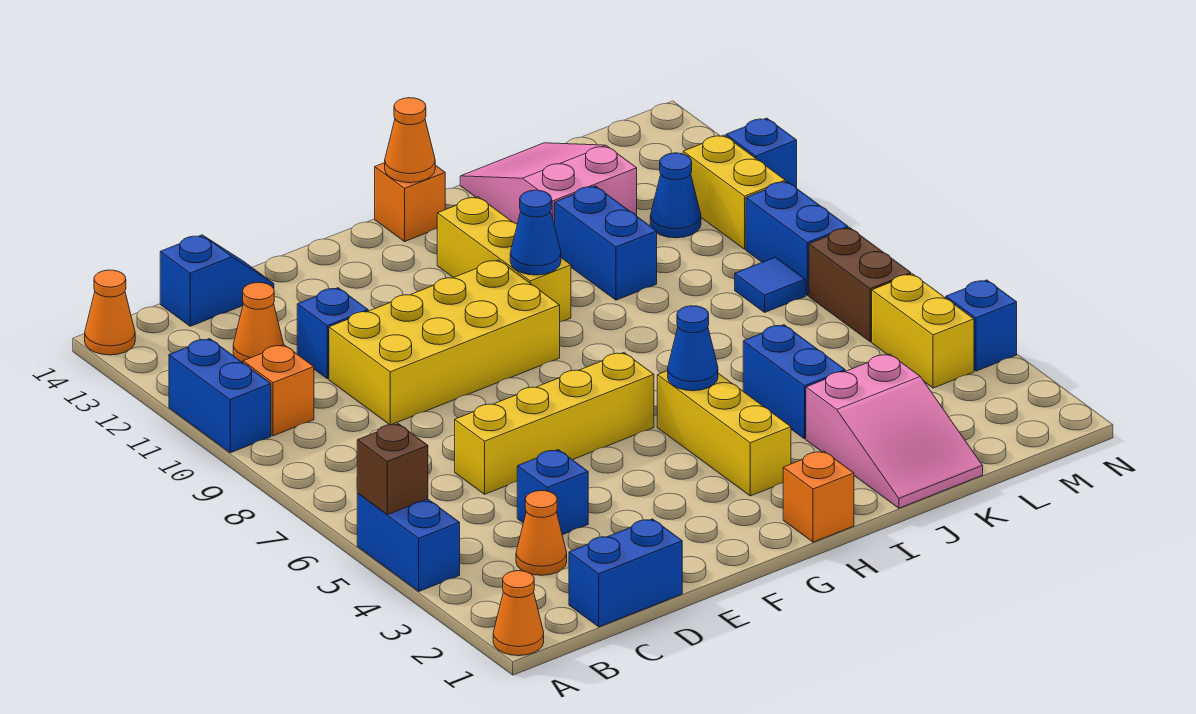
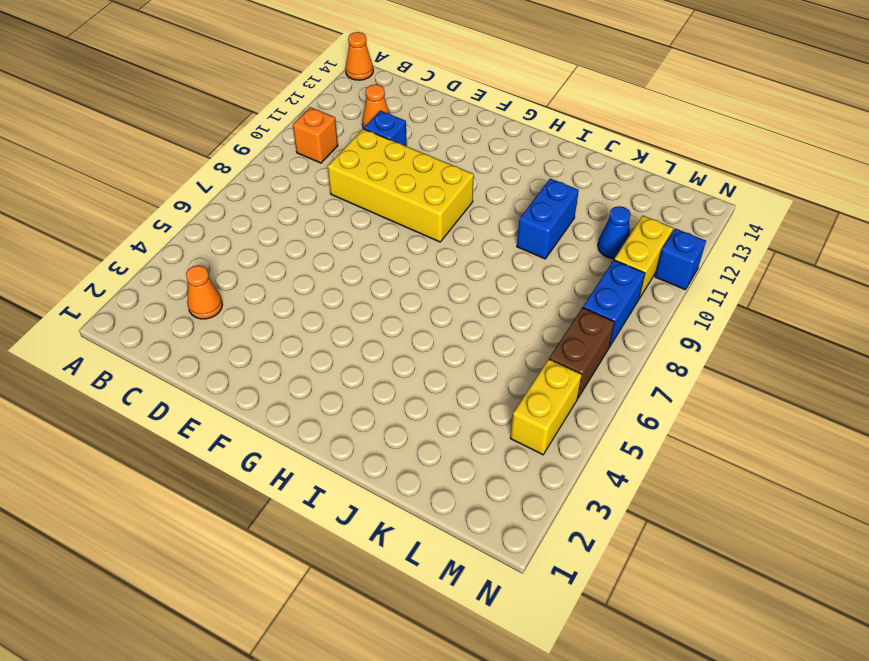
none -> orange 1x1 cone [493,571,544,656]
none -> blue 1x2 brick [357,494,460,591]
none -> blue 1x2 brick [169,339,271,453]
none -> blue 1x2 brick [569,519,682,627]

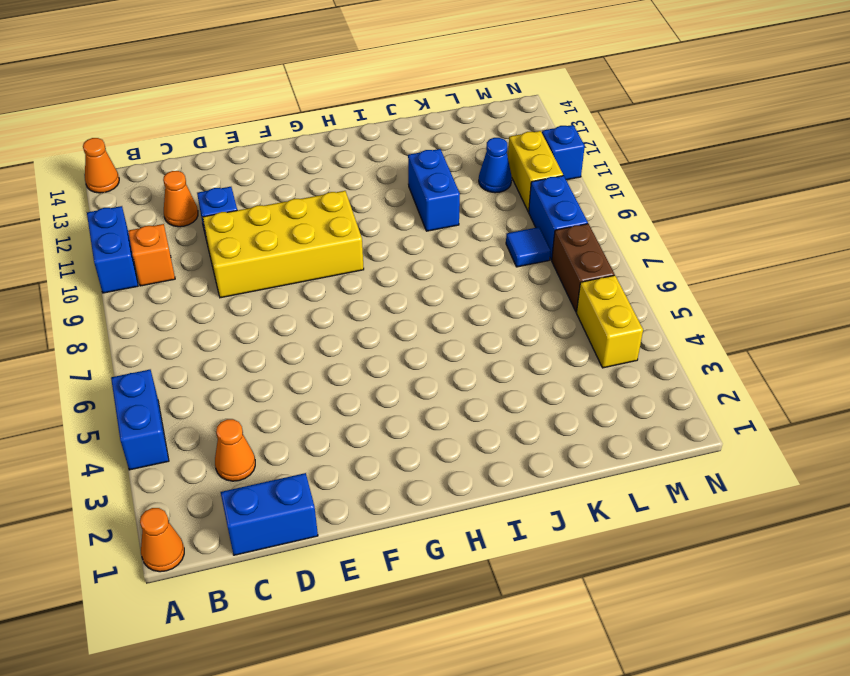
none -> blue 1x2 slope [160,235,274,326]
none -> blue 1x1 brick [517,450,588,535]
none -> yellow 1x4 brick [455,353,654,494]
none -> orange 1x1 brick [783,451,854,542]

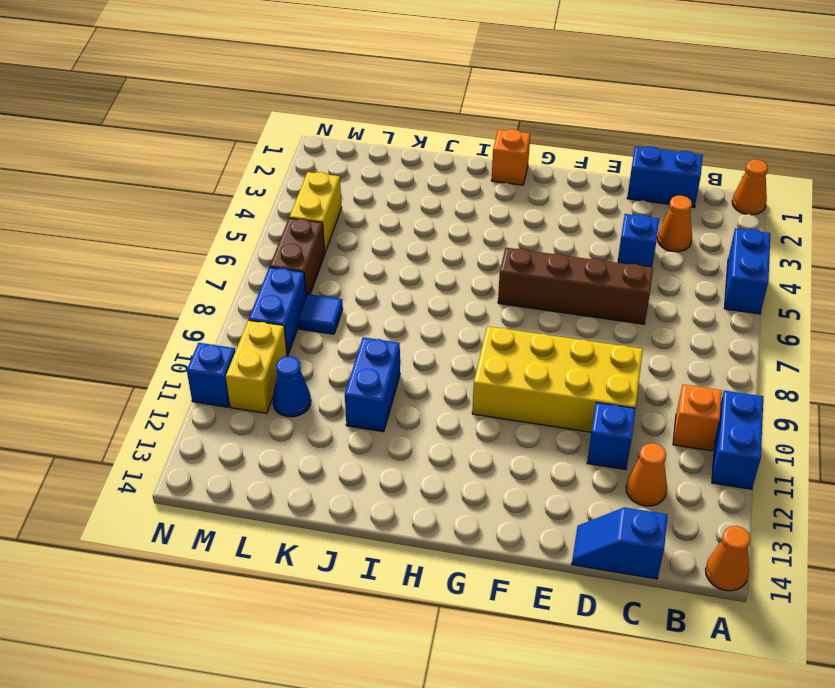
brown 1x4 brick [498,248,653,324] -> yellow 1x4 brick [455,353,654,494]
none -> yellow 1x3 brick [657,371,791,496]
none -> yellow 1x3 brick [437,197,571,322]
none -> orange 1x1 brick [375,163,445,241]
none -> pink 2x3 slope [806,354,983,508]

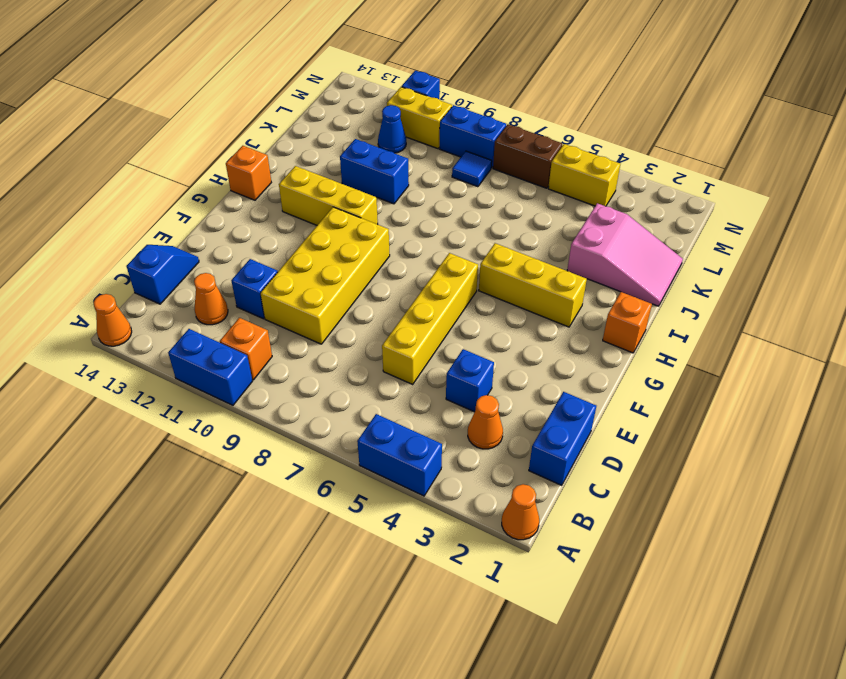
none -> blue 1x2 brick [743,325,845,439]
none -> pink 2x3 slope [460,143,637,226]
none -> blue 1x1 brick [946,280,1017,371]
none -> brown 1x1 brick [357,424,428,515]

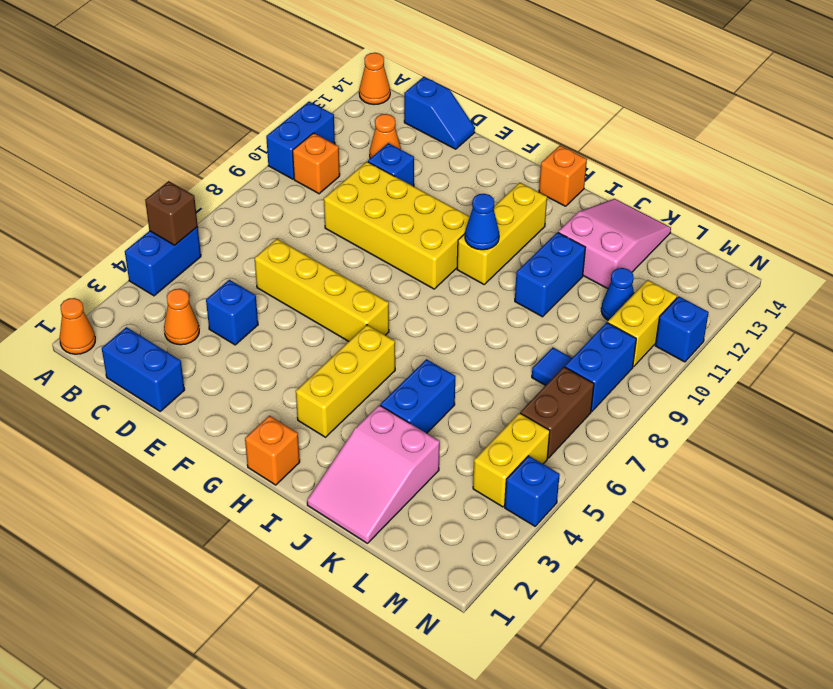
none -> blue 1x1 cone [668,306,718,391]
none -> orange 1x1 cone [385,98,435,183]

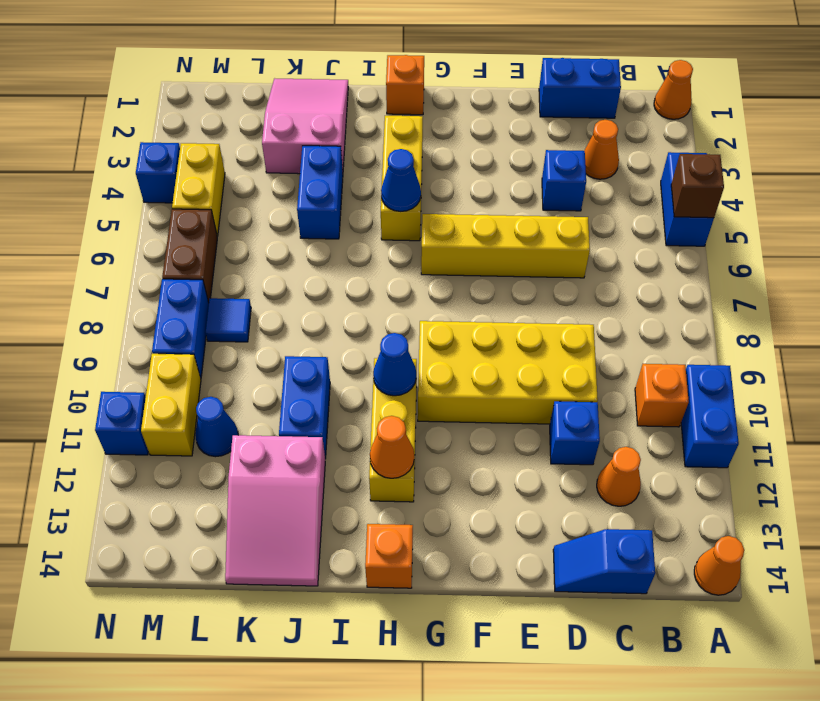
orange 1x1 cone [370,416,414,478] -> orange 1x1 cone moved to [385,98,435,183]

